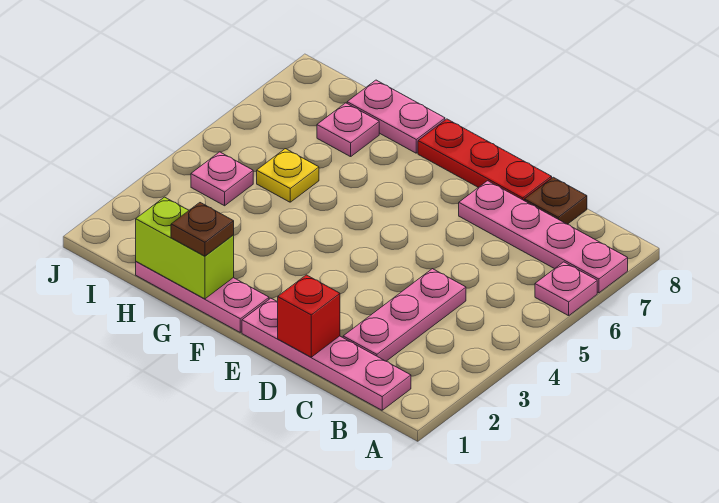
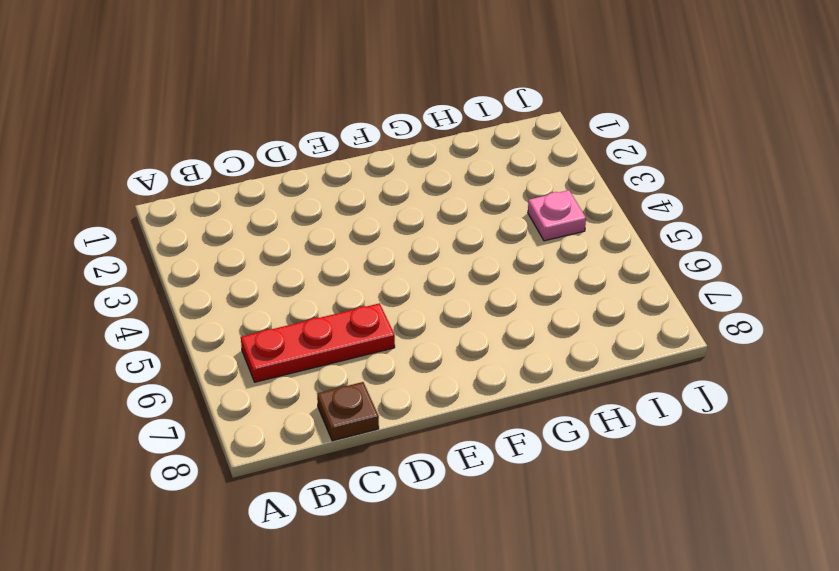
red 1x3 plate [241,303,395,382] -> red 1x3 plate moved to [418,119,552,200]
none -> pink 1x1 plate [535,262,597,316]
none -> pink 1x4 plate [459,181,628,293]
none -> pink 1x4 plate [242,298,411,410]

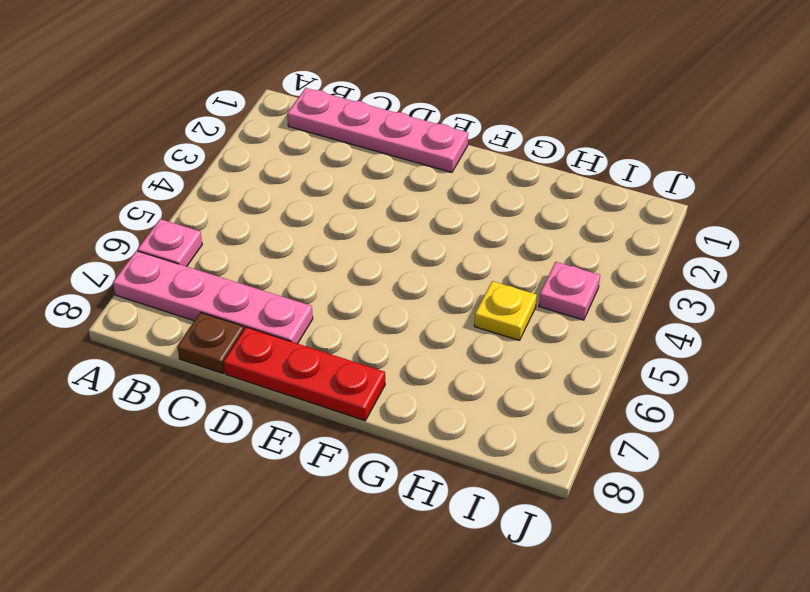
none -> pink 1x3 plate [343,269,466,361]
none -> pink 1x3 plate [136,262,269,332]
none -> pink 1x2 plate [347,80,445,153]

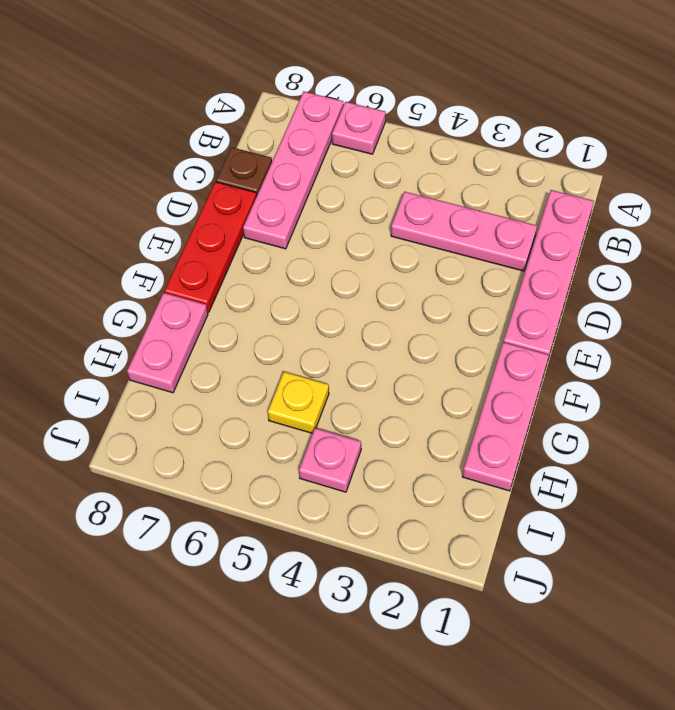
none -> pink 1x1 plate [317,103,379,157]
none -> red 1x1 brick [278,275,340,357]
none -> lime 1x2 brick [136,197,234,299]

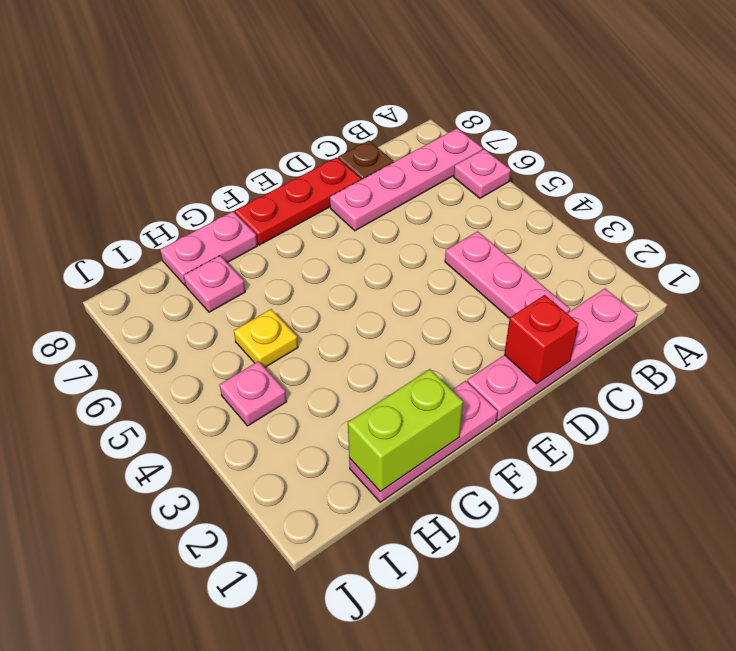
none -> brown 1x1 plate [171,203,234,256]

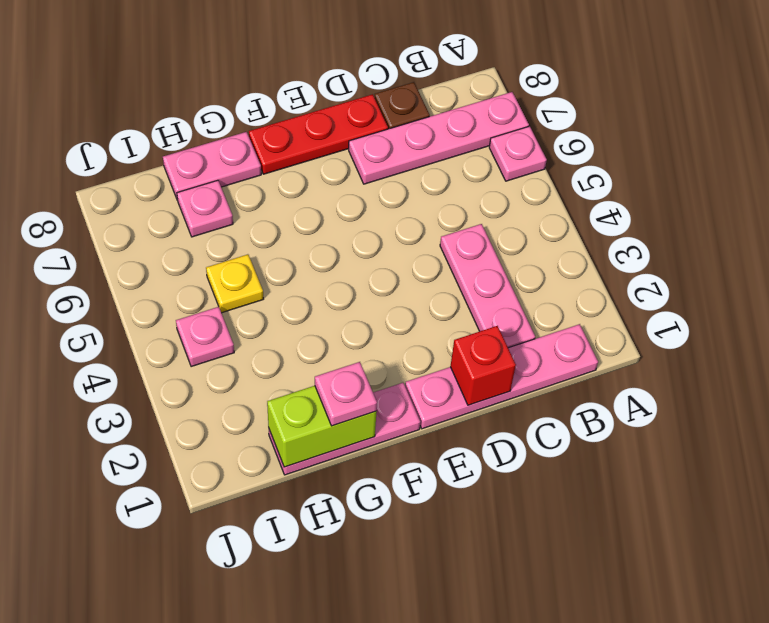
pink 1x1 plate [315,362,377,426] -> brown 1x1 plate [171,203,234,256]

